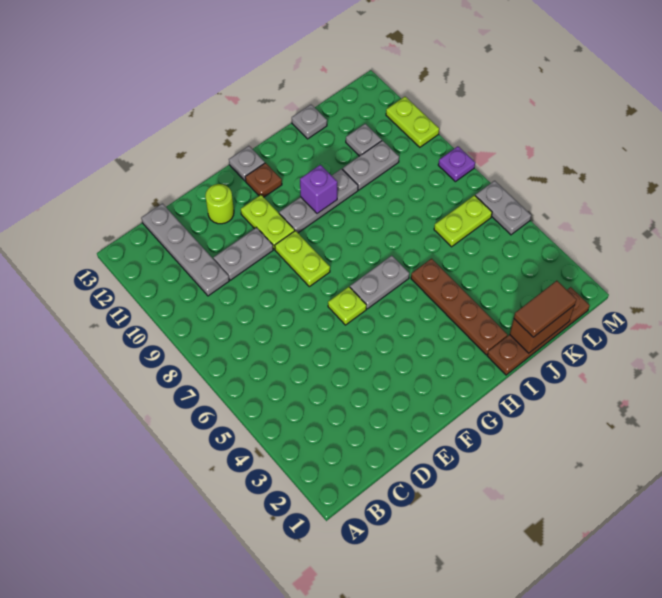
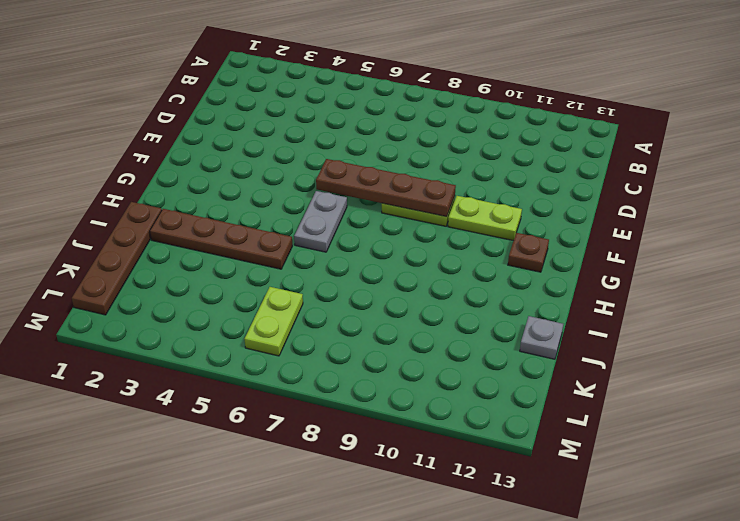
brown 1x4 plate [316,159,456,217] -> none
none -> grey 1x4 plate [141,203,229,296]
none -> grey 1x2 plate [213,228,273,280]
none -> lime 1x1 round brick [205,184,234,224]

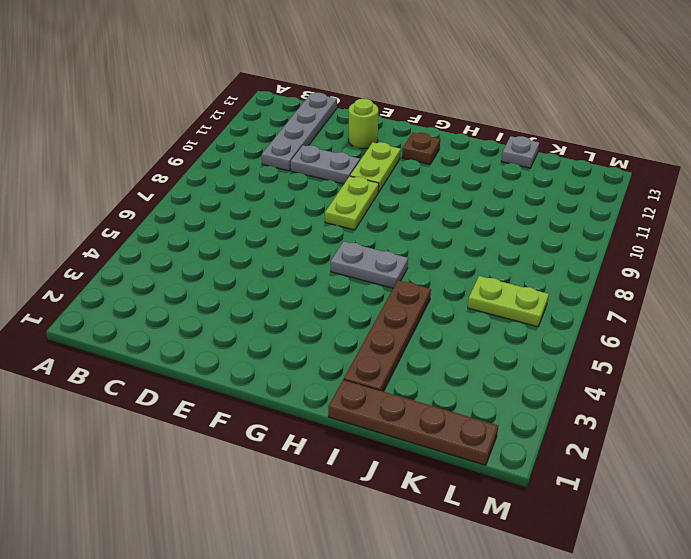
none -> lime 1x1 plate [328,287,366,325]
none -> grey 1x3 plate [279,169,358,233]
none -> grey 1x1 plate [229,146,265,181]

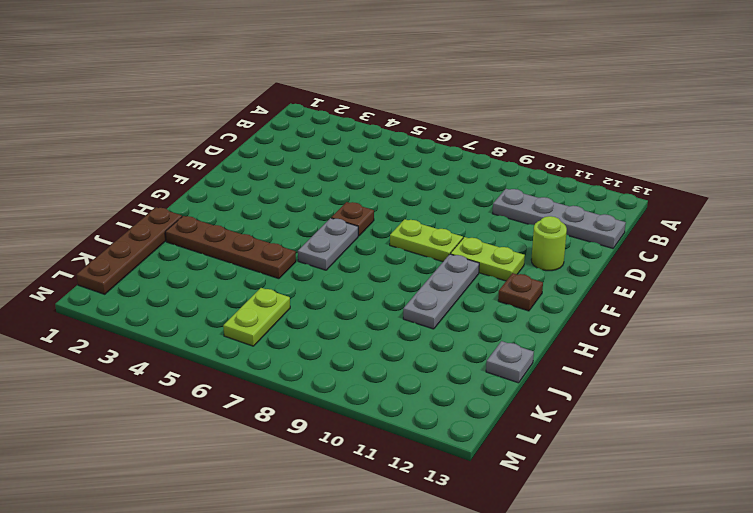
brown 1x1 plate [331,202,374,236] -> lime 1x1 plate [328,287,366,325]
none -> grey 1x2 plate [213,228,273,280]
none -> grey 1x1 plate [229,146,265,181]
none -> grey 1x2 plate [342,141,399,190]

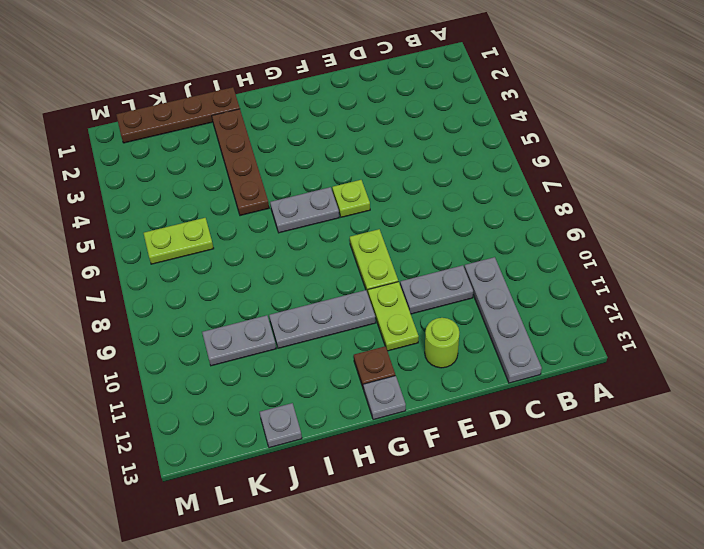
none -> grey 1x1 plate [346,124,382,156]
none -> grey 1x2 plate [475,181,531,235]
none -> purple 1x1 plate [438,146,475,182]

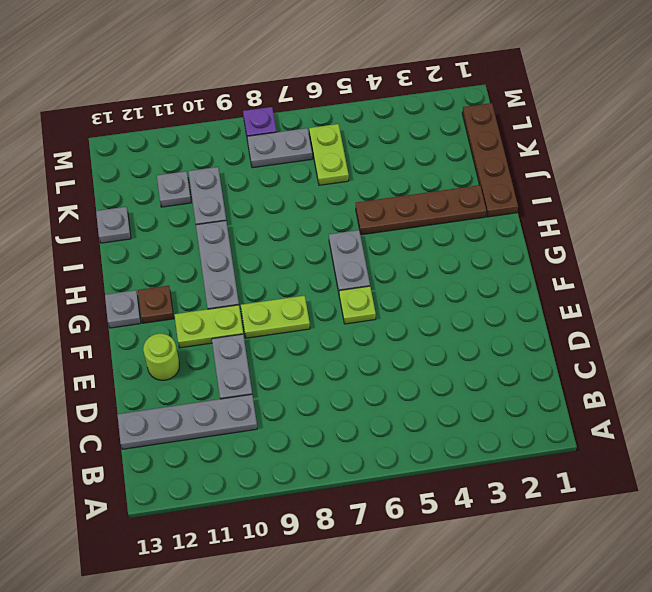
grey 1x2 plate [247,128,312,168] -> grey 1x2 plate moved to [475,181,531,235]
none -> lime 1x2 plate [386,97,439,147]
none -> purple 1x1 brick [300,165,337,214]
none -> brown 1x2 brick [510,305,575,353]

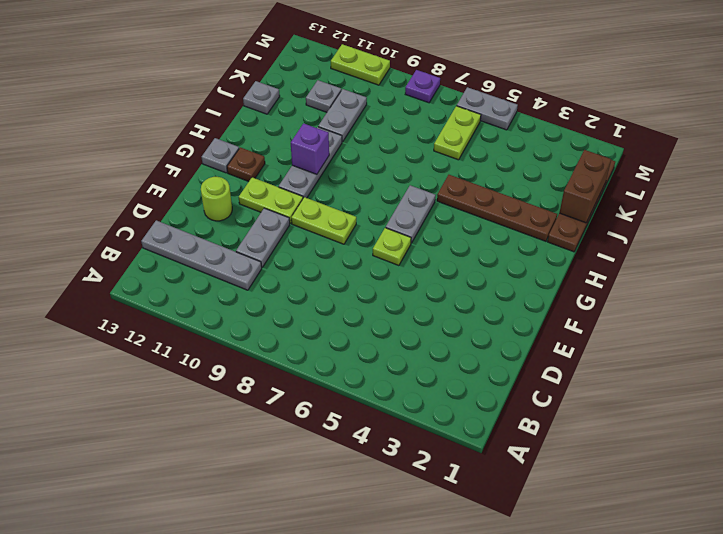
none -> brown 1x2 tile [514,281,577,337]

